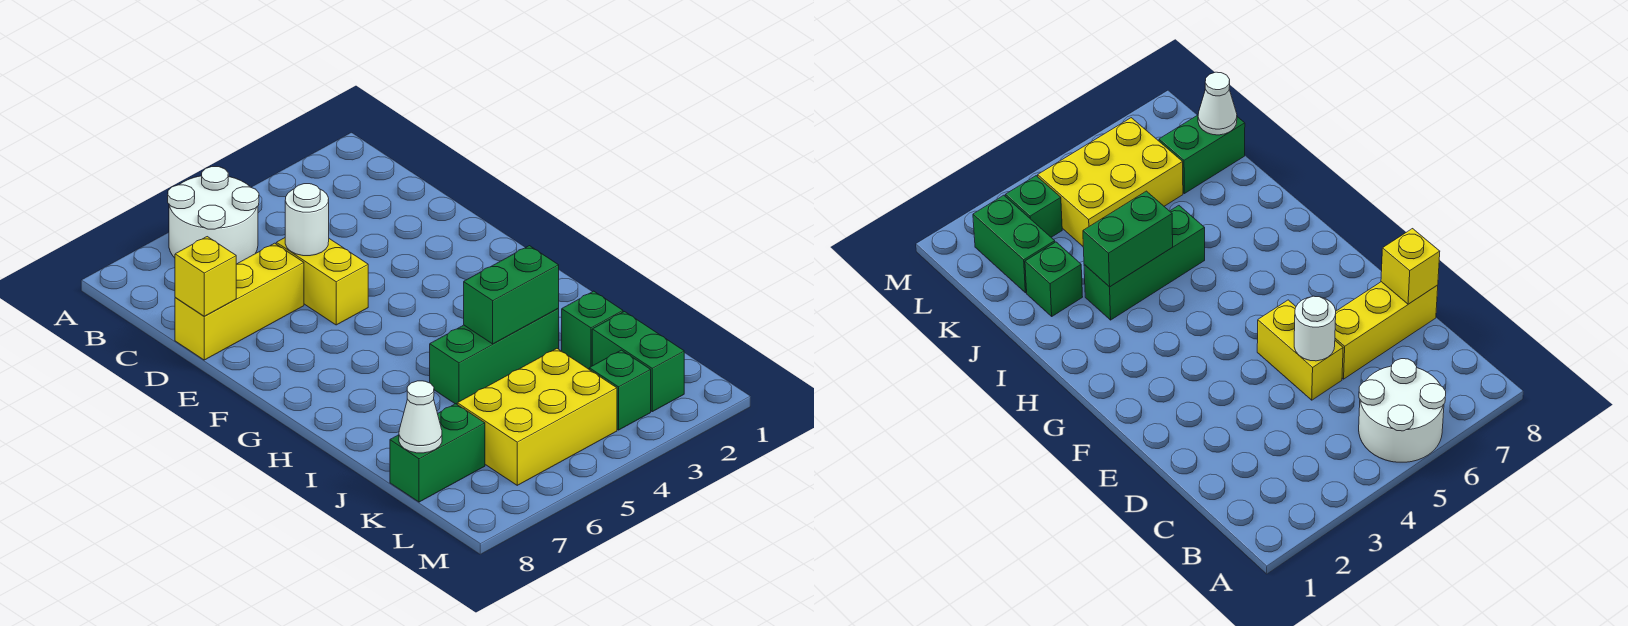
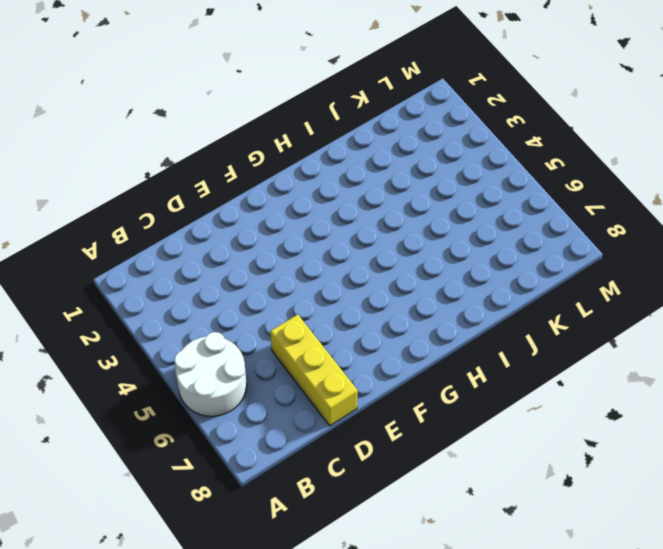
none -> yellow 1x2 brick [276,238,368,325]
none -> green 1x3 brick [430,309,559,404]
none -> green 1x1 brick [562,291,623,369]

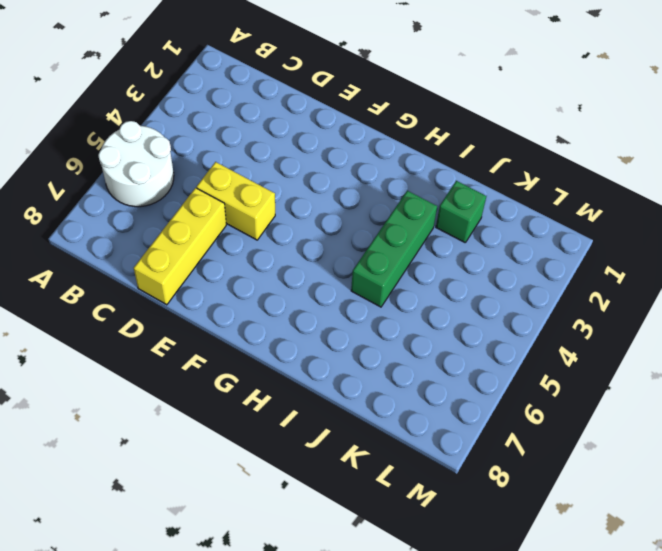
none -> green 1x2 brick [592,312,684,412]
none -> yellow 2x3 brick [457,349,617,485]
none -> green 1x2 brick [390,404,485,502]

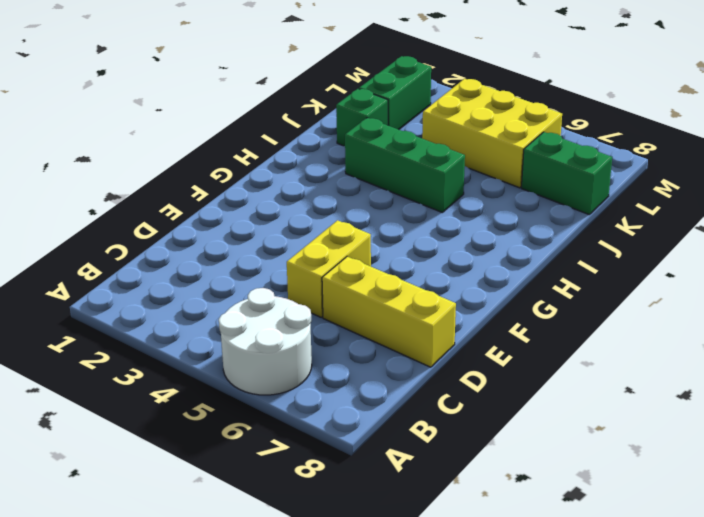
none -> green 1x1 brick [589,350,651,430]
none -> white 1x1 round brick [285,184,329,256]
none -> yellow 1x1 brick [175,237,236,316]

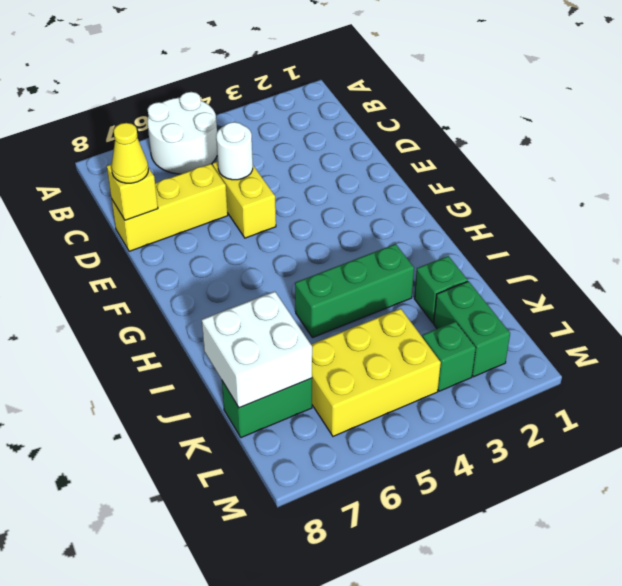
yellow 1x1 cone [111,123,148,183] -> none
white 2x2 brick [202,291,312,408] -> white 1x1 cone [399,381,442,453]
none -> green 1x2 brick [464,246,559,344]

